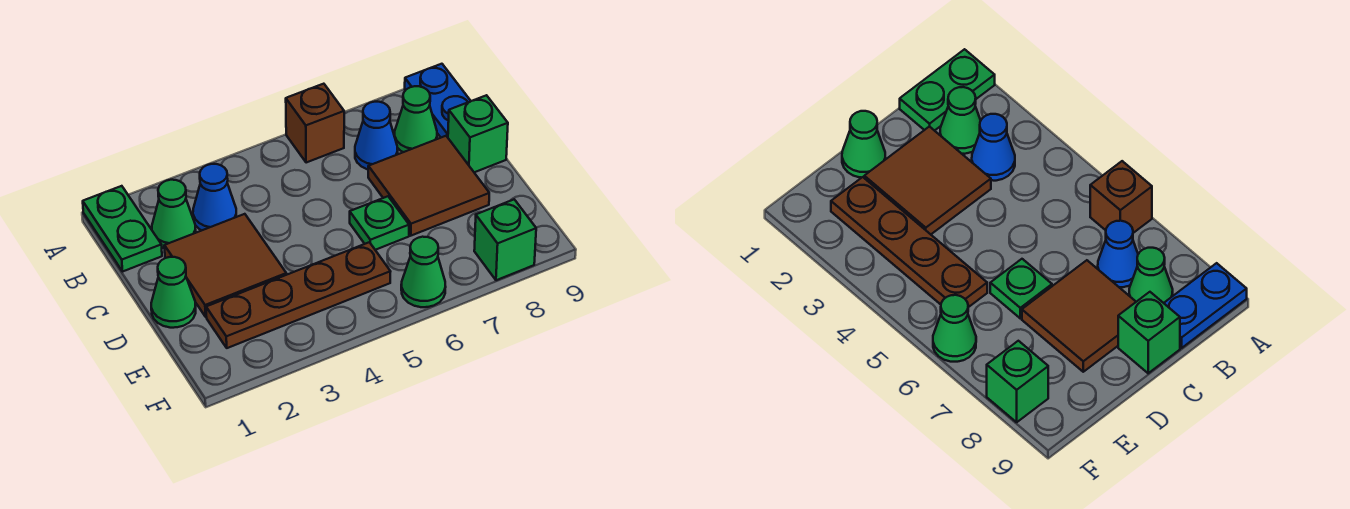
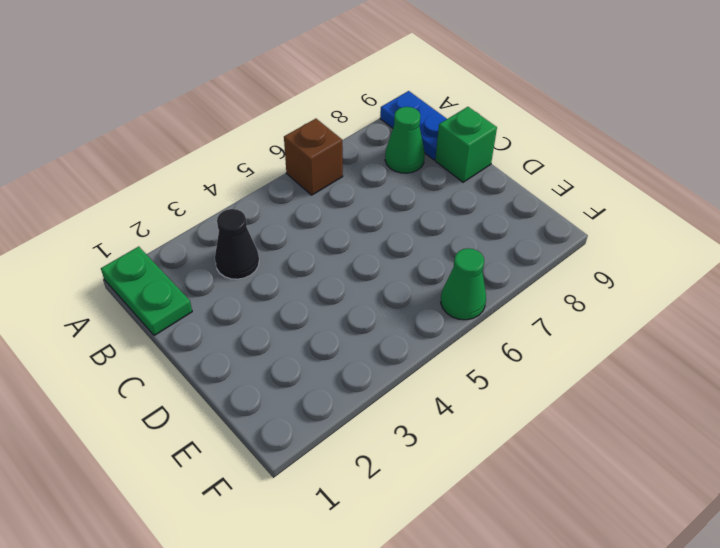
black 1x1 cone [215,209,259,279] -> blue 1x1 cone [193,164,236,231]
none -> green 1x1 cone [152,180,196,248]
none -> blue 1x1 cone [355,102,398,169]
none -> brown 2x2 tile [164,214,286,317]

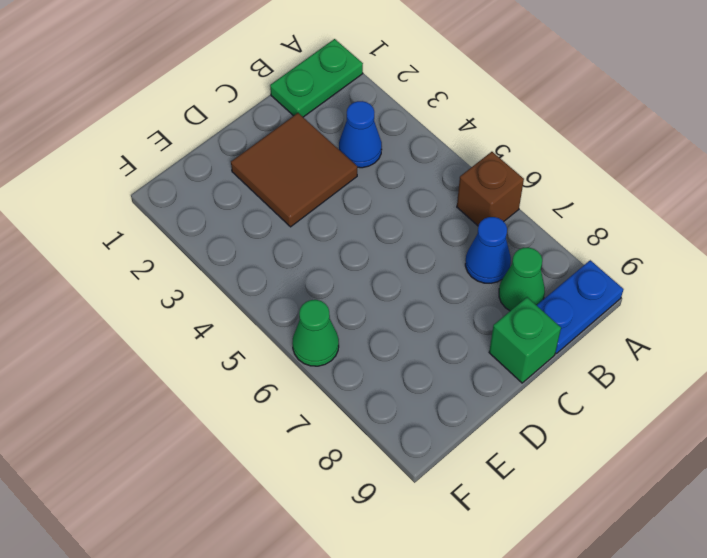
none -> green 1x1 cone [152,180,196,248]
none -> brown 2x2 tile [368,136,489,236]
none -> green 1x1 cone [151,257,196,328]

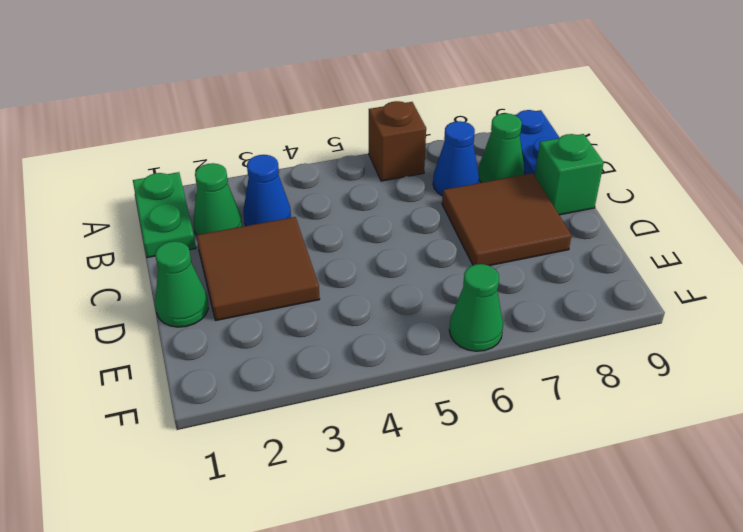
none -> green 1x1 plate [350,196,409,250]
none -> brown 1x4 plate [206,242,391,348]
none -> green 1x1 brick [474,200,536,280]

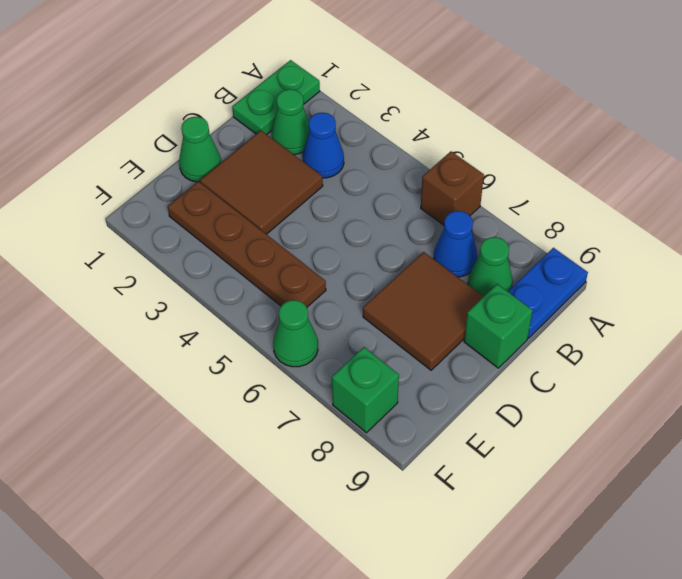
none -> green 1x1 plate [350,196,409,250]

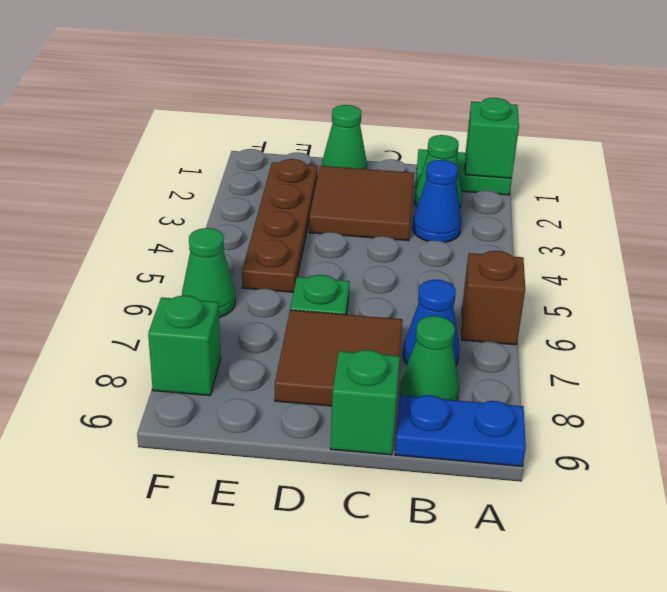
green 1x1 brick [465,98,519,178] -> none

